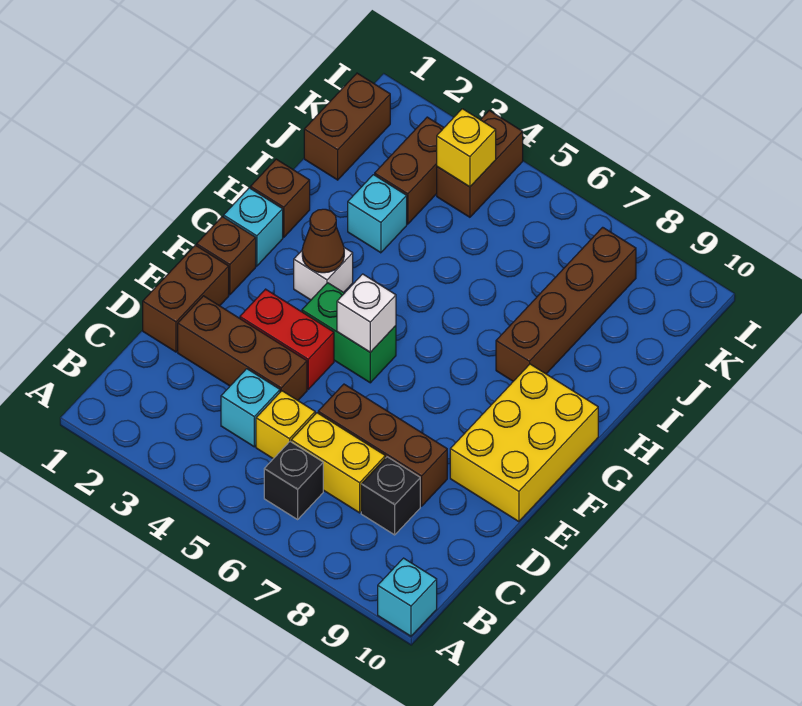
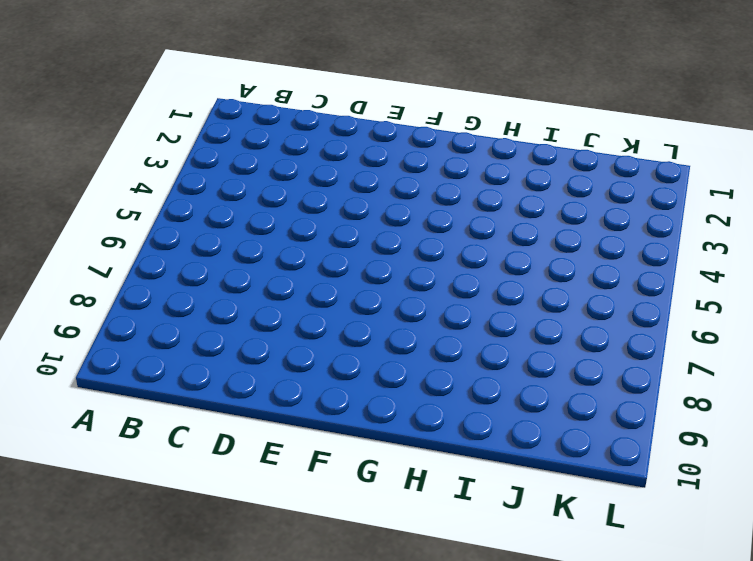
none -> cyan 1x1 brick [378,558,437,636]
none -> black 1x1 brick [264,442,323,519]
none -> cyan 1x1 brick [221,369,280,447]

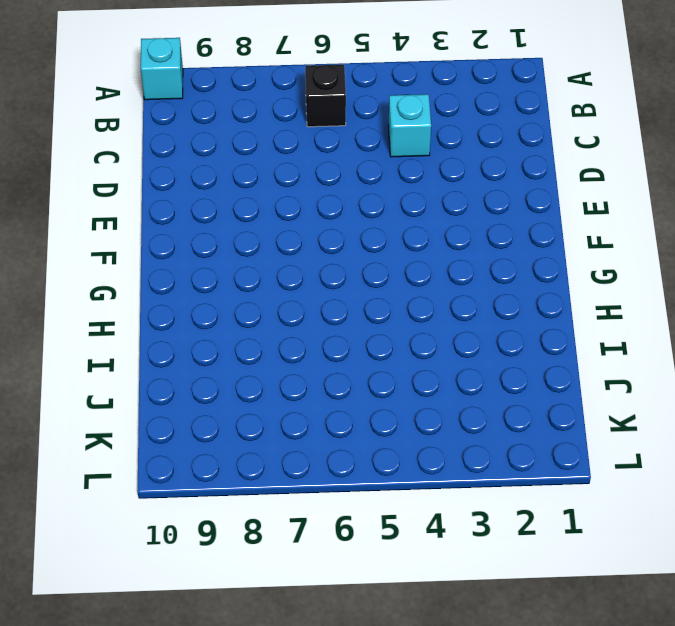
none -> yellow 1x1 brick [256,391,315,459]
none -> yellow 1x2 brick [291,413,385,513]
none -> black 1x1 brick [361,457,420,535]

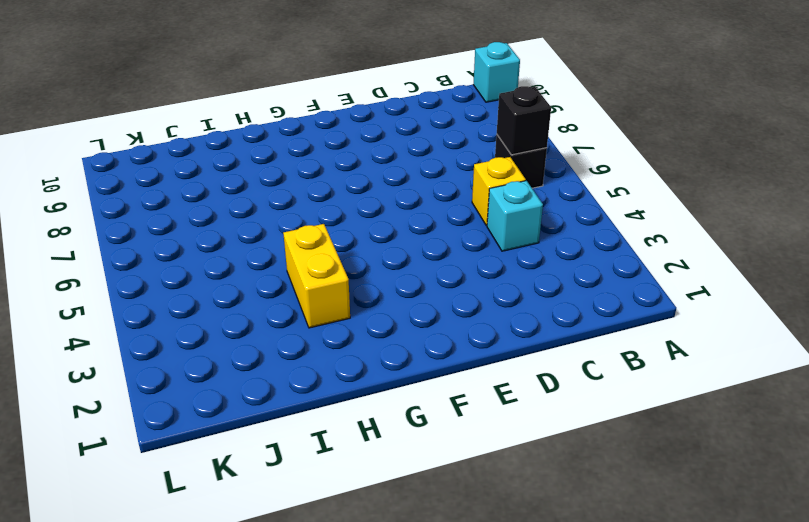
black 1x1 brick [497,86,551,155] -> black 1x1 brick moved to [361,457,420,535]
yellow 1x2 brick [283,224,350,328] -> yellow 1x2 brick moved to [291,413,385,513]
none -> brown 1x2 brick [143,245,229,352]
none -> brown 1x3 brick [178,296,307,400]
none -> brown 1x3 brick [318,384,447,506]

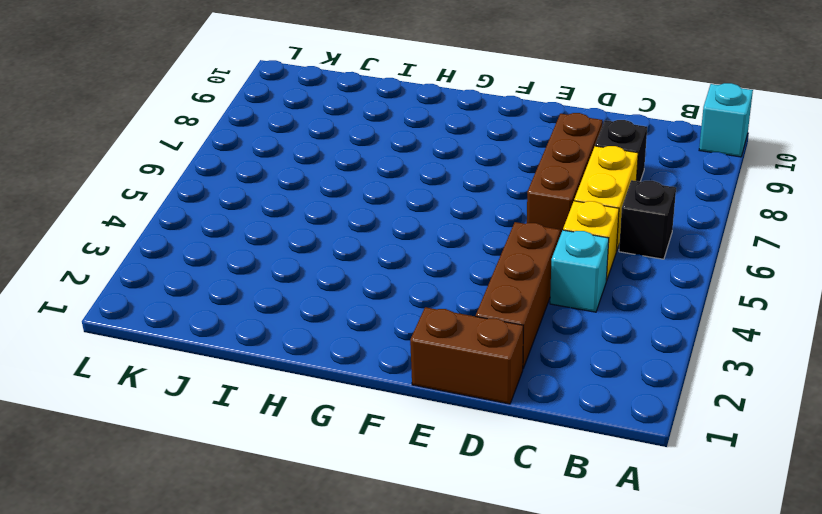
none -> red 1x2 brick [240,289,334,389]
none -> yellow 2x3 brick [450,364,598,522]
none -> brown 1x1 brick [197,217,256,295]

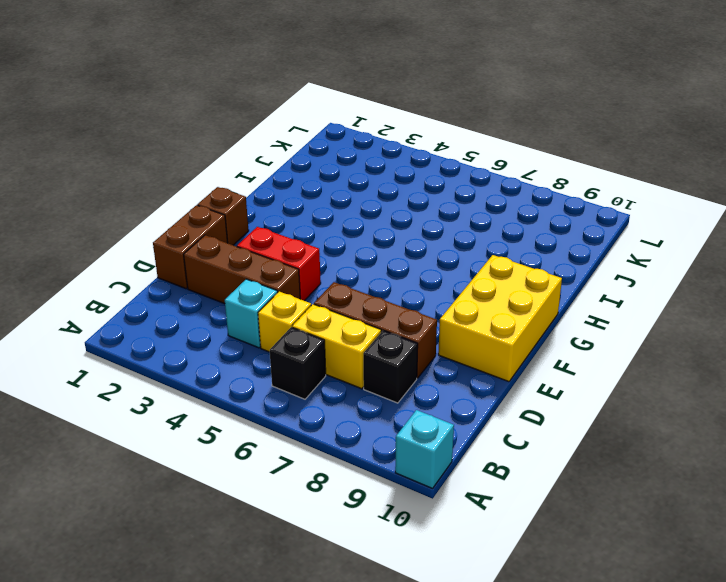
none -> green 1x2 brick [302,283,396,383]
none -> cyan 1x1 brick [224,188,283,266]
none -> white 1x1 brick [294,248,353,300]

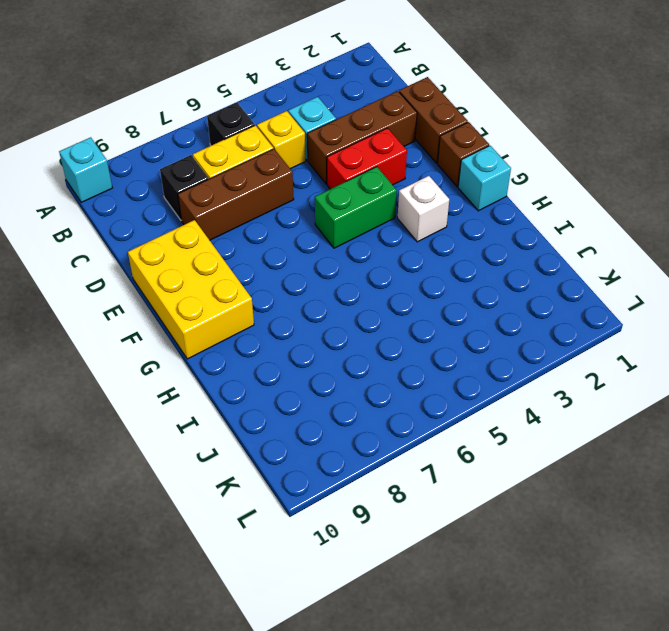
none -> brown 1x1 brick [250,159,310,237]
none -> brown 1x4 brick [496,227,636,381]
none -> cyan 1x1 brick [348,175,407,253]

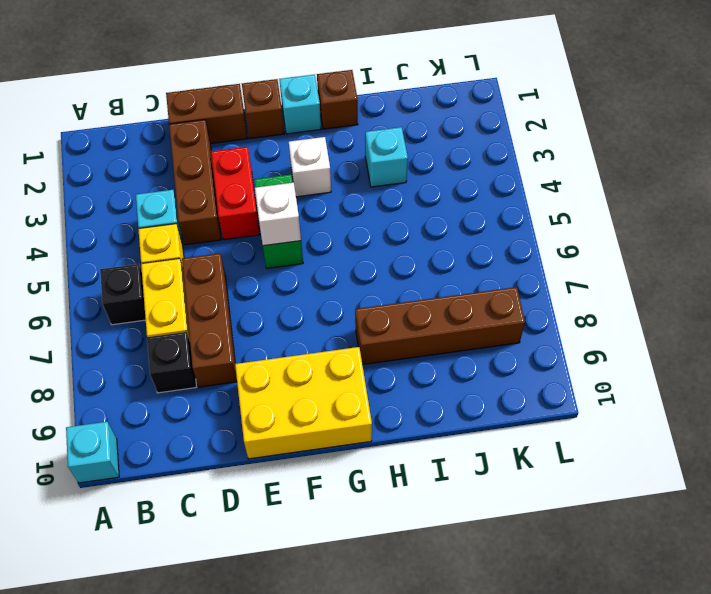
none -> brown 1x2 brick [304,73,390,180]
none -> brown 1x2 brick [375,117,444,224]
none -> brown 1x2 brick [437,111,523,217]

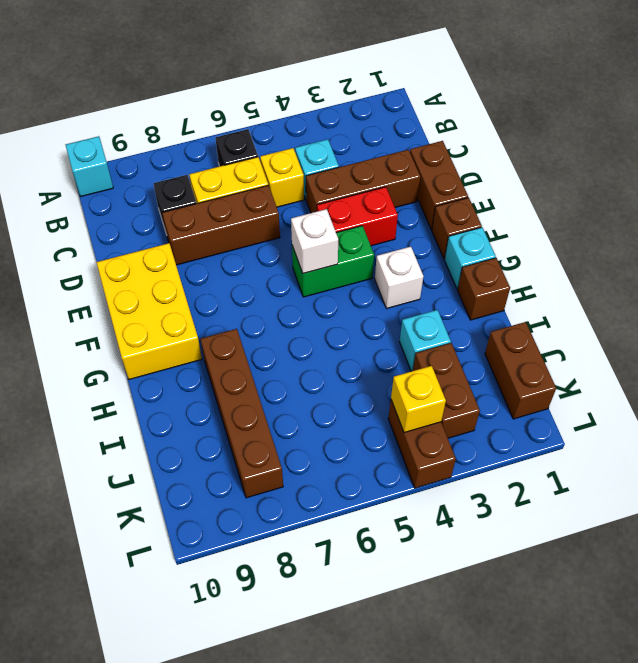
none -> brown 1x1 cone [302,209,344,273]

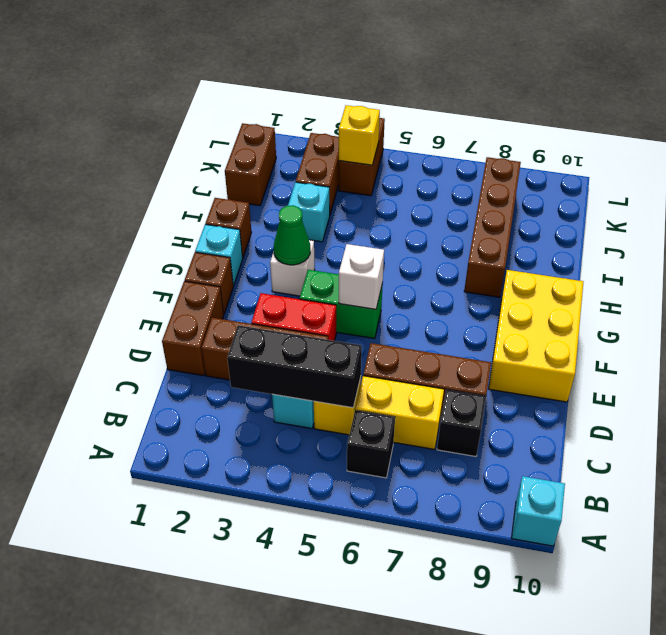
black 1x3 brick [227,325,362,408] -> none
green 1x1 cone [274,205,310,265] -> brown 1x1 cone [302,209,344,273]

